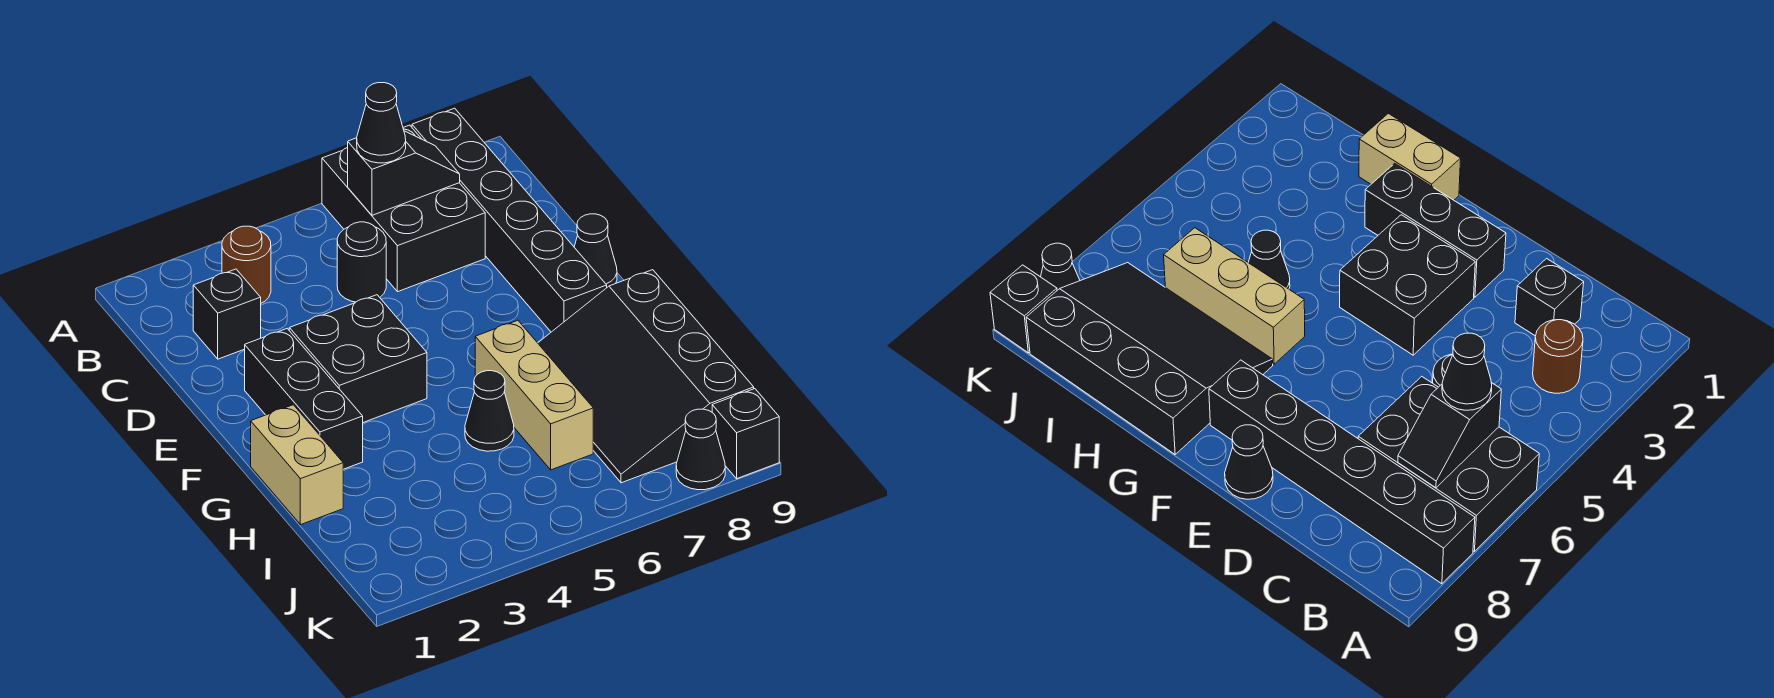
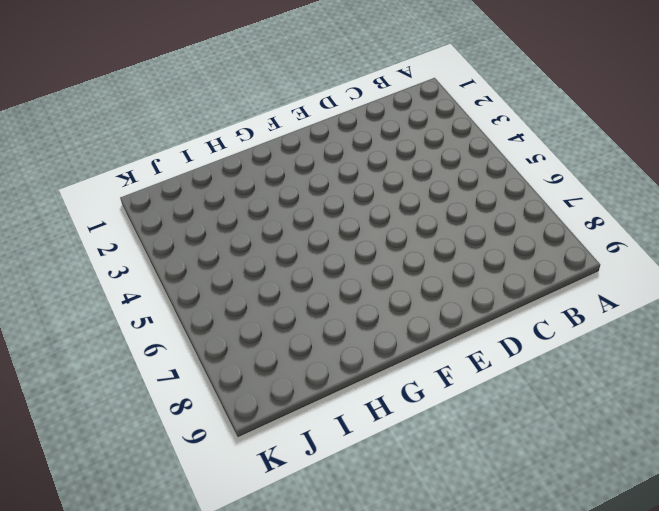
none -> black 2x3 brick [322,125,485,292]
none -> black 1x6 brick [412,108,607,332]
none -> brown 1x1 round brick [222,226,271,303]

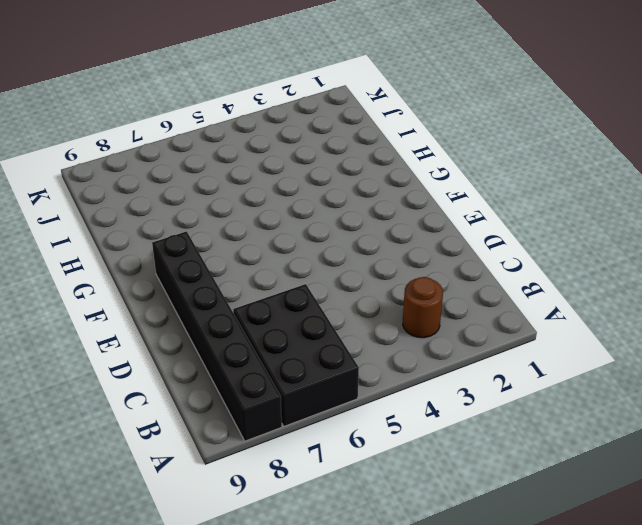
none -> black 1x1 brick [193,269,261,359]
none -> black 1x1 round brick [337,222,386,302]
none -> black 1x3 brick [245,329,363,469]

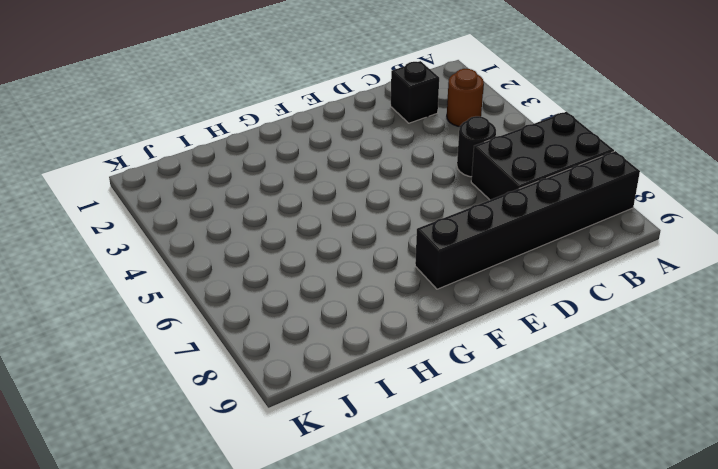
none -> black 1x3 brick [245,329,363,469]
none -> black 2x2 brick [289,295,427,423]
none -> black 1x1 cone [574,214,617,287]

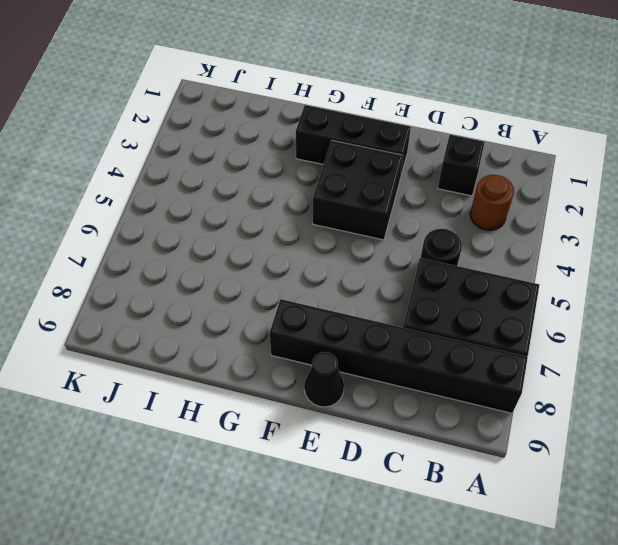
none -> tan 1x2 brick [251,405,343,525]
none -> tan 1x3 brick [475,320,593,470]
none -> black 3x4 slope [538,270,754,483]

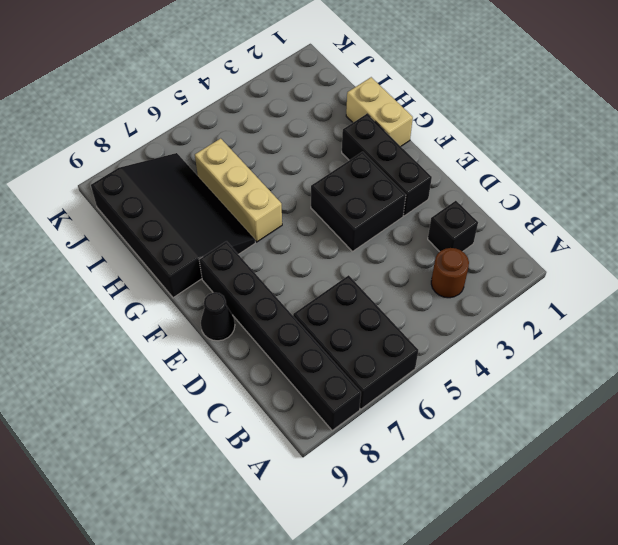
none -> black 1x1 round brick [337,222,386,302]
none -> black 1x1 cone [465,371,514,451]
none -> black 1x1 cone [676,409,725,490]

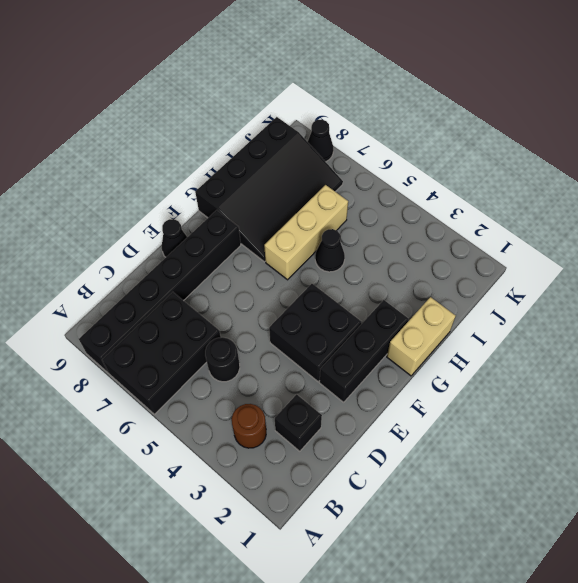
none -> black 1x1 brick [712,389,779,479]
none -> black 1x2 slope [348,131,460,215]
none -> black 1x1 cone [357,83,406,163]

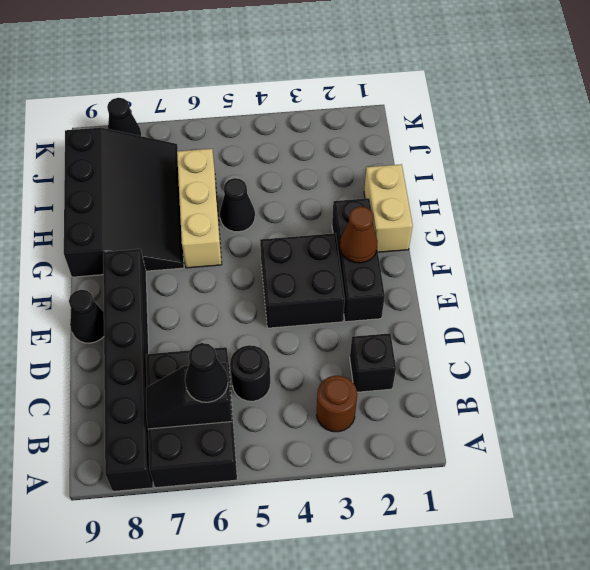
brown 1x1 cone [340,207,378,263] -> none
none -> black 1x1 brick [712,389,779,479]

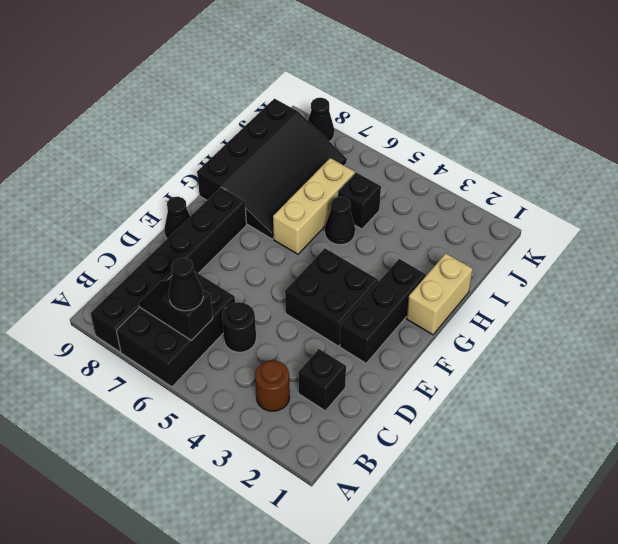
black 1x1 brick [338,172,381,229] -> black 1x1 brick moved to [712,389,779,479]

